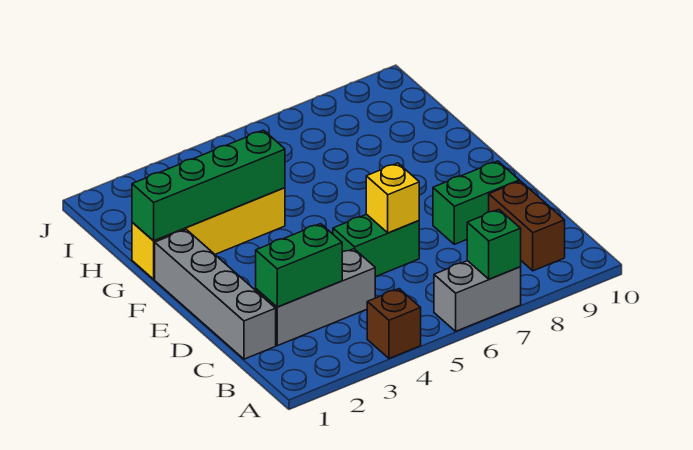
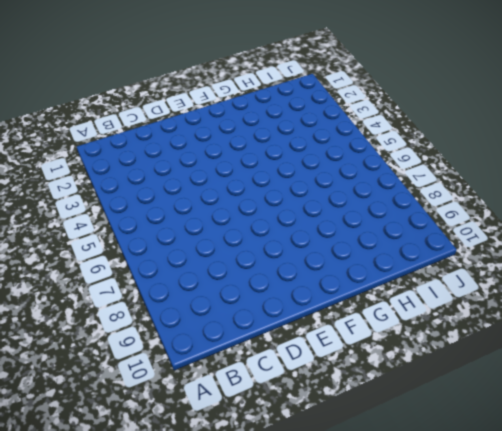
none -> brown 1x1 brick [367,289,421,358]
none -> grey 1x2 brick [434,261,521,331]
none -> brown 1x2 brick [489,181,565,271]

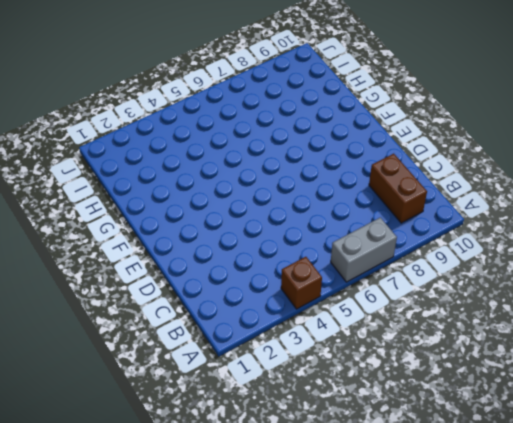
none -> grey 1x4 brick [155,229,276,359]
none -> grey 1x3 brick [256,249,375,346]
none -> green 1x2 brick [333,214,419,277]

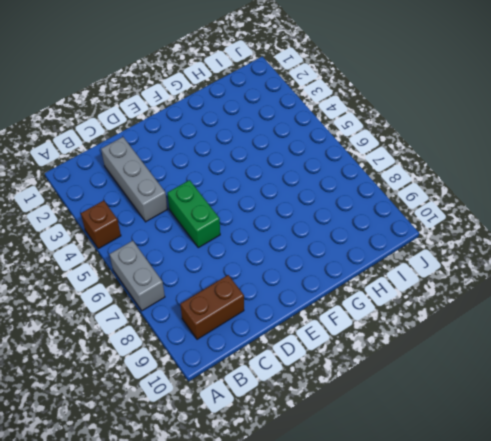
none -> grey 1x4 brick [155,229,276,359]
none -> green 1x2 brick [433,161,519,244]
none -> yellow 1x4 brick [132,188,285,279]

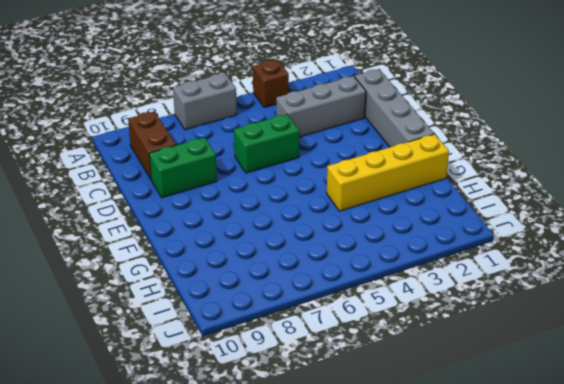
none -> green 1x1 brick [467,209,521,279]
none -> green 1x2 brick [256,224,342,307]
none -> yellow 1x1 brick [366,163,419,233]

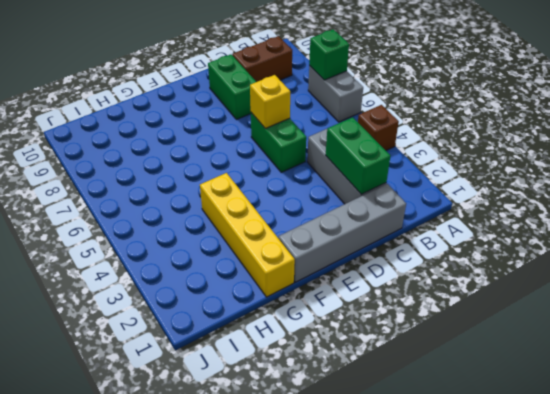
none -> green 1x4 brick [132,130,285,241]

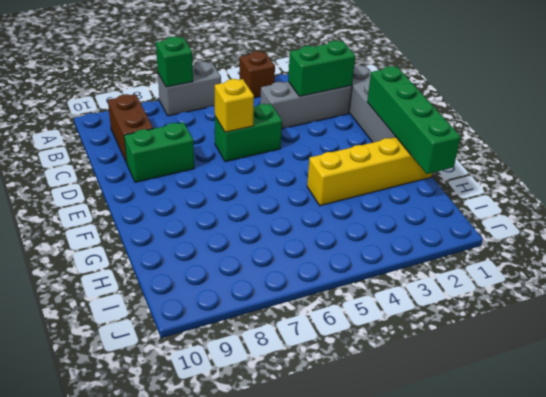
green 1x4 brick [367,66,460,174] -> green 1x4 brick turned to [132,130,285,241]

